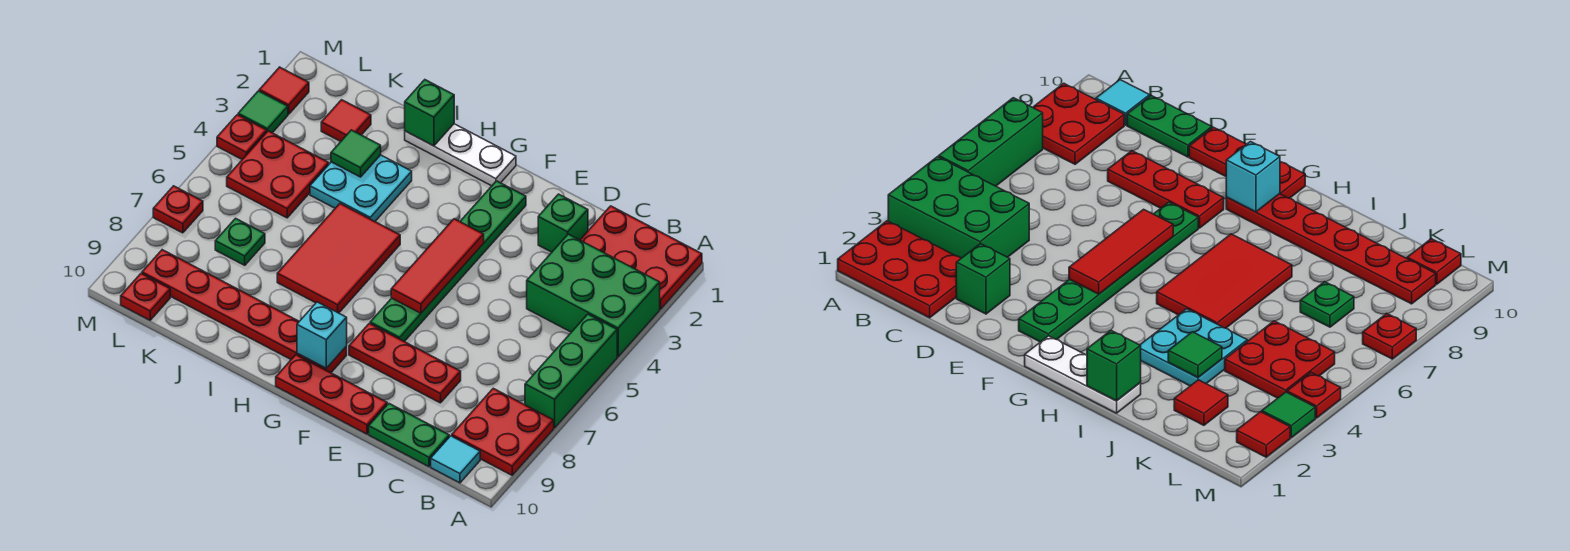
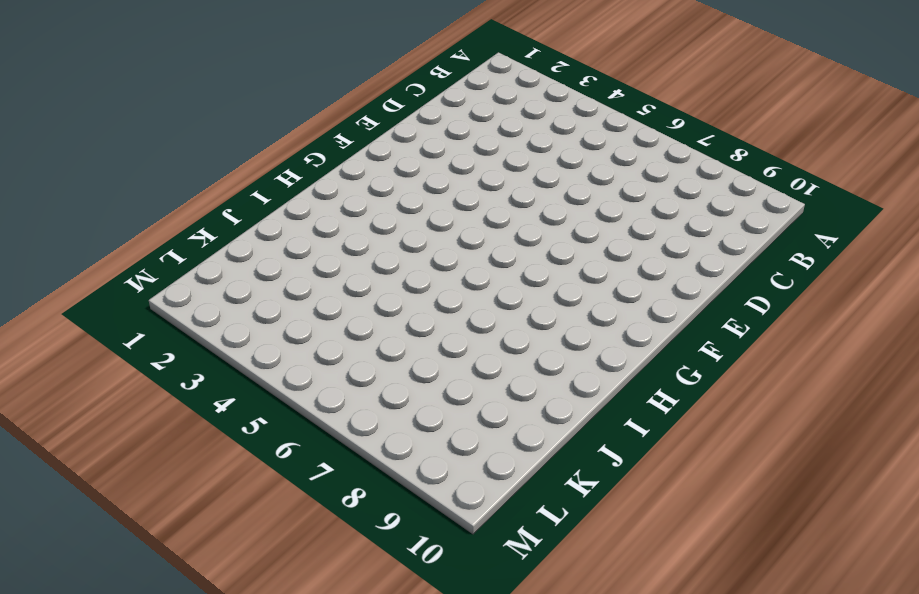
none -> red 2x3 plate [580,206,702,309]
none -> green 2x3 brick [527,234,660,357]
none -> green 1x3 brick [525,314,617,428]

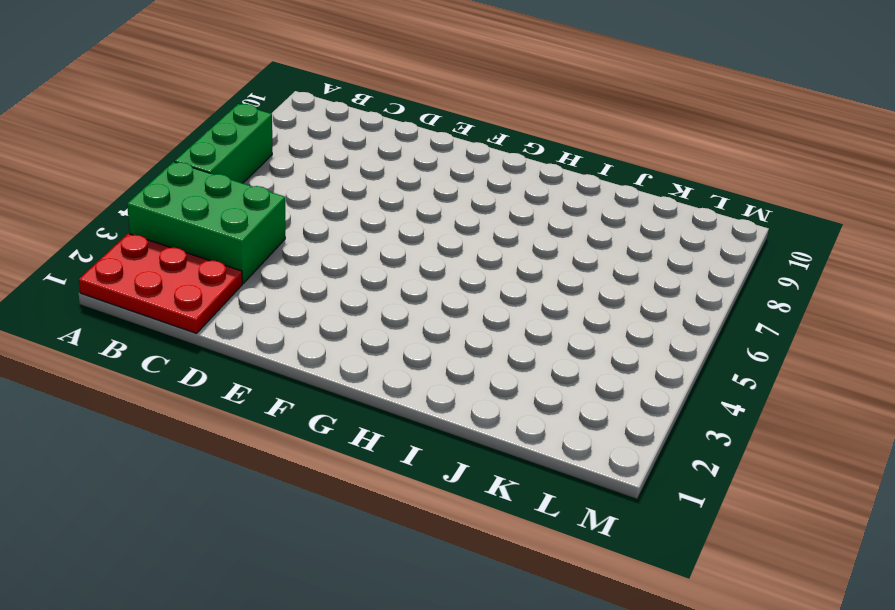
none -> red 2x2 plate [452,388,554,475]
none -> cyan 1x1 tile [431,436,480,483]
none -> green 1x2 plate [369,404,449,467]

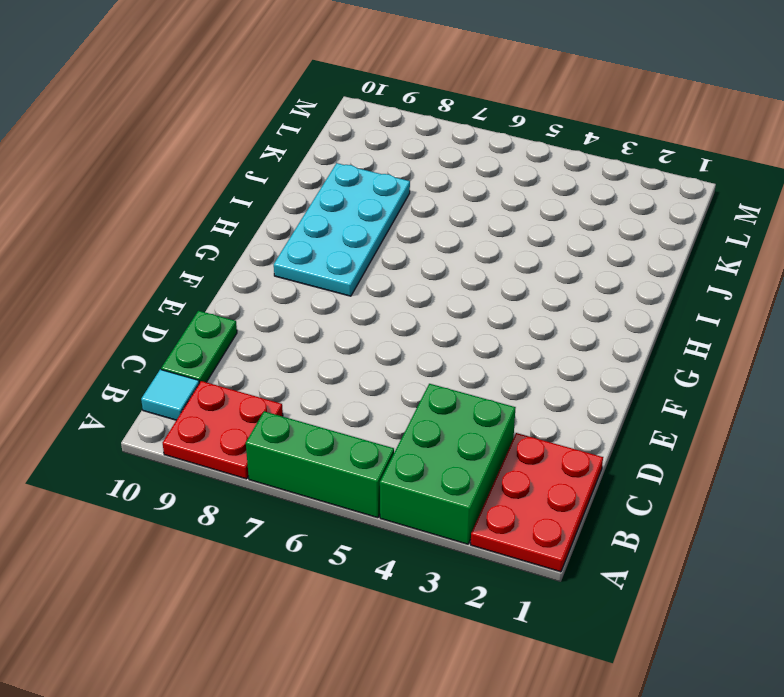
cyan 2x4 plate [274,163,410,296] -> red 1x6 plate [142,250,347,373]
none -> green 1x1 brick [538,194,588,252]
none -> red 1x3 plate [349,323,461,403]
none -> red 1x3 plate [276,355,387,434]

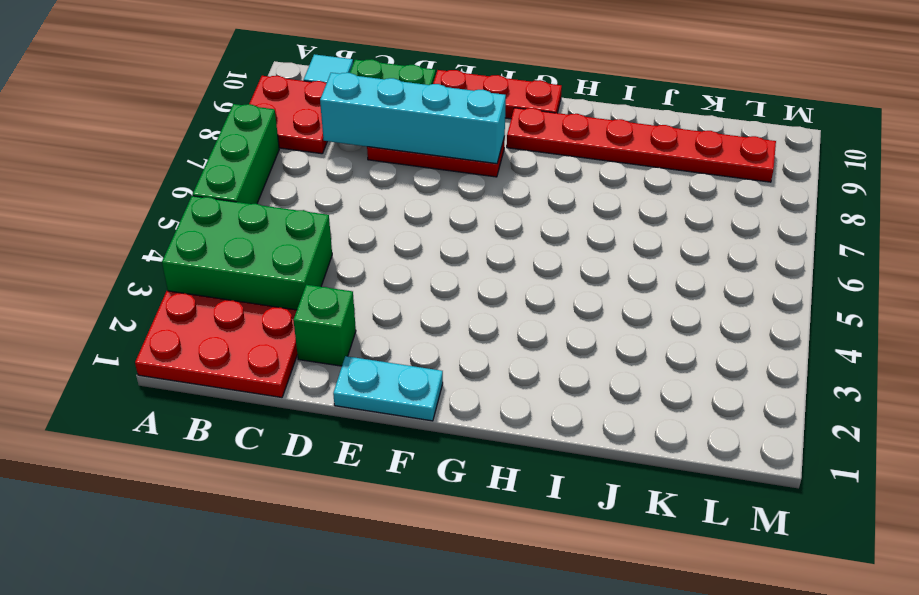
cyan 1x4 brick [320,73,506,164] -> none
cyan 1x2 plate [333,356,443,421] -> none
none -> green 1x6 plate [370,181,526,342]
none -> white 1x3 plate [405,124,516,186]
none -> red 2x3 tile [277,204,400,313]

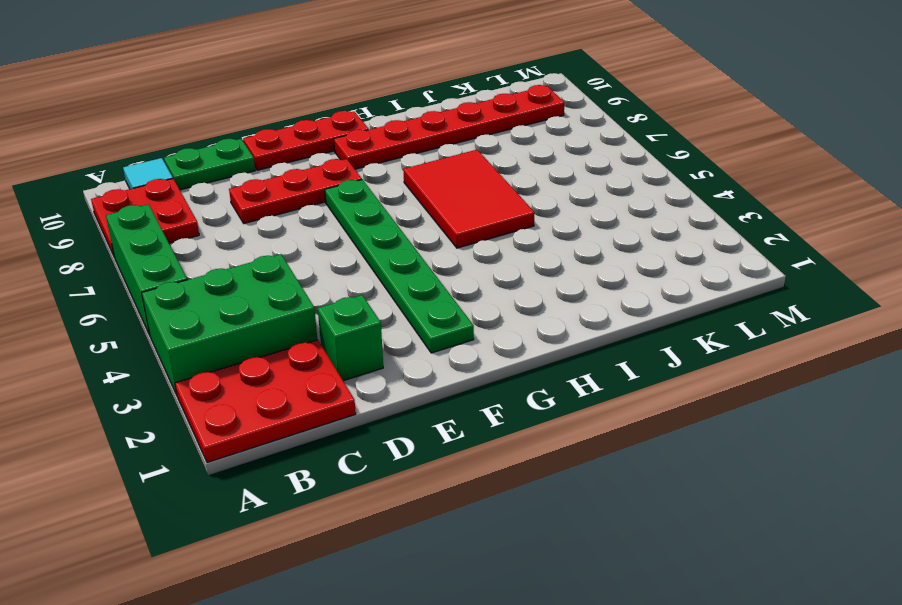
none -> white 1x3 plate [405,124,516,186]
none -> cyan 2x2 plate [310,155,412,221]
none -> red 1x1 tile [321,100,371,142]

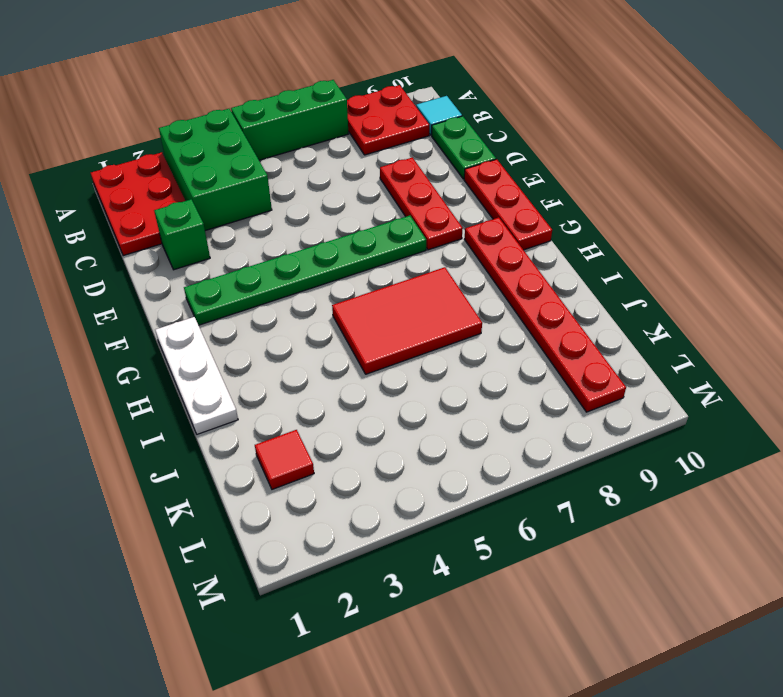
none -> cyan 2x2 plate [310,155,412,221]
none -> red 2x2 plate [227,131,329,218]
none -> green 1x1 plate [215,218,265,265]

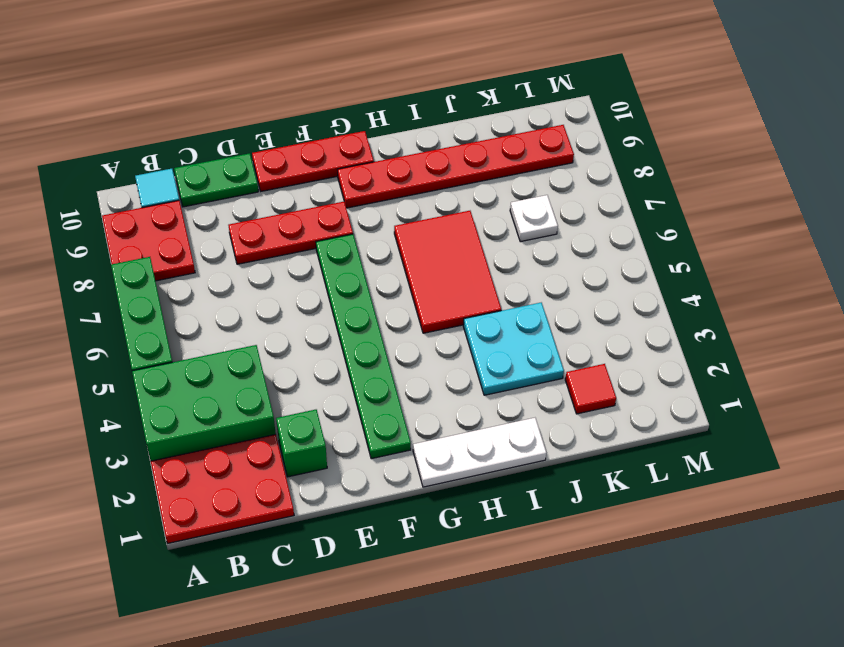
white 1x1 plate [510,195,558,242] -> green 1x1 plate [215,218,265,265]
none -> red 2x2 plate [227,131,329,218]
none -> red 1x1 plate [121,274,170,320]
none -> red 1x1 tile [259,67,309,114]

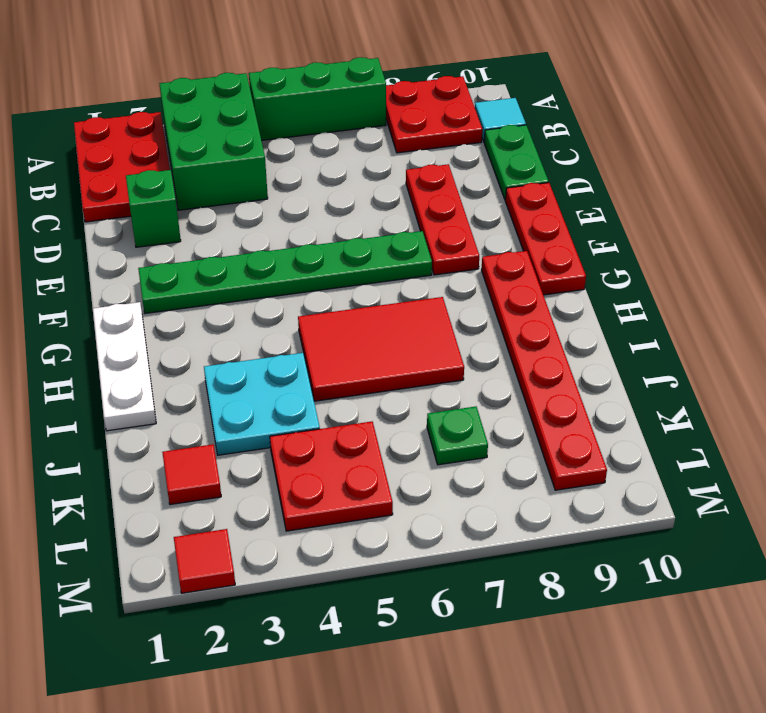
none -> red 1x1 plate [121,274,170,320]
none -> green 1x1 tile [238,91,288,133]
none -> red 1x1 plate [217,115,267,159]

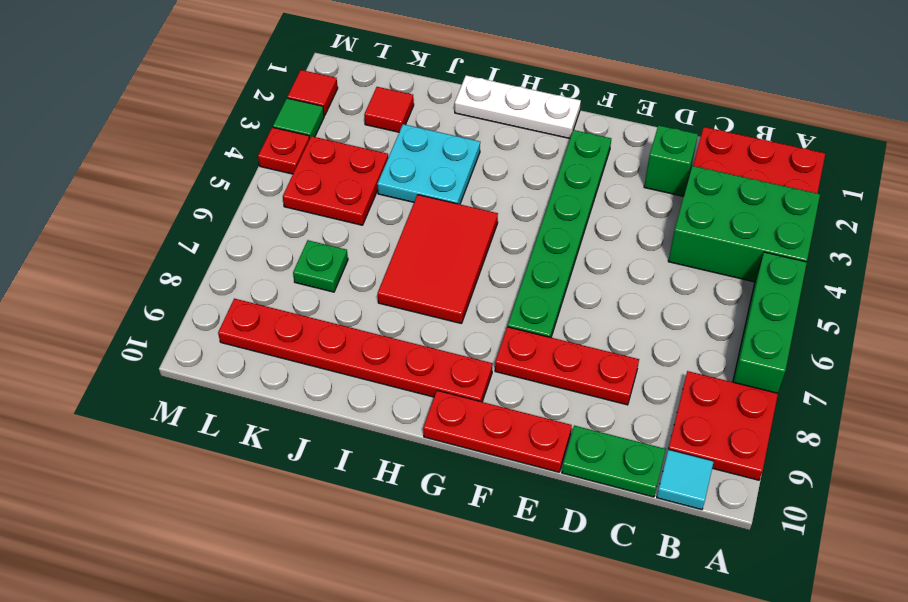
none -> red 1x1 plate [121,274,170,320]
none -> red 1x1 plate [153,186,203,233]
none -> red 1x3 tile [391,219,484,313]

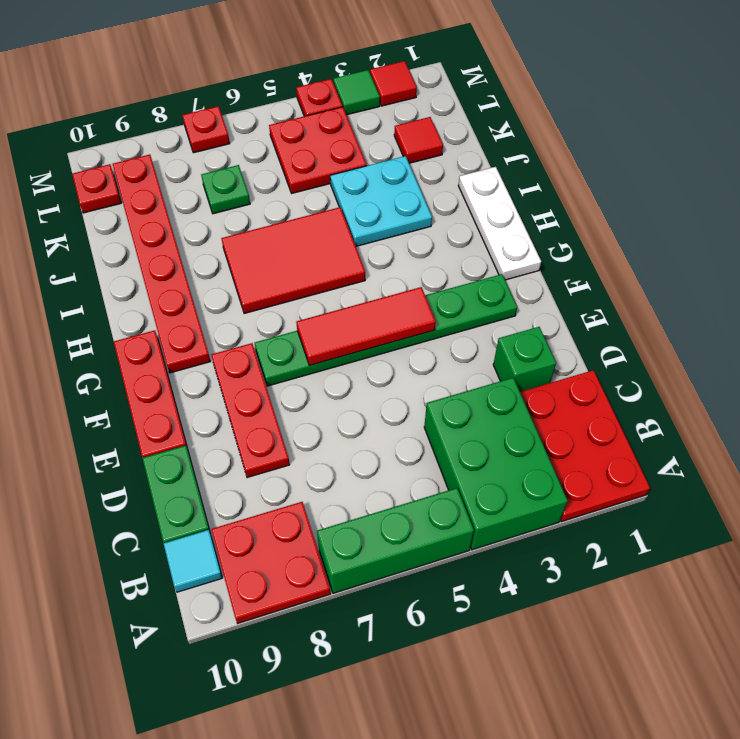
none -> cyan 1x1 brick [297,302,347,368]
none -> green 1x1 brick [405,80,454,146]
none -> green 1x1 tile [331,130,381,177]

